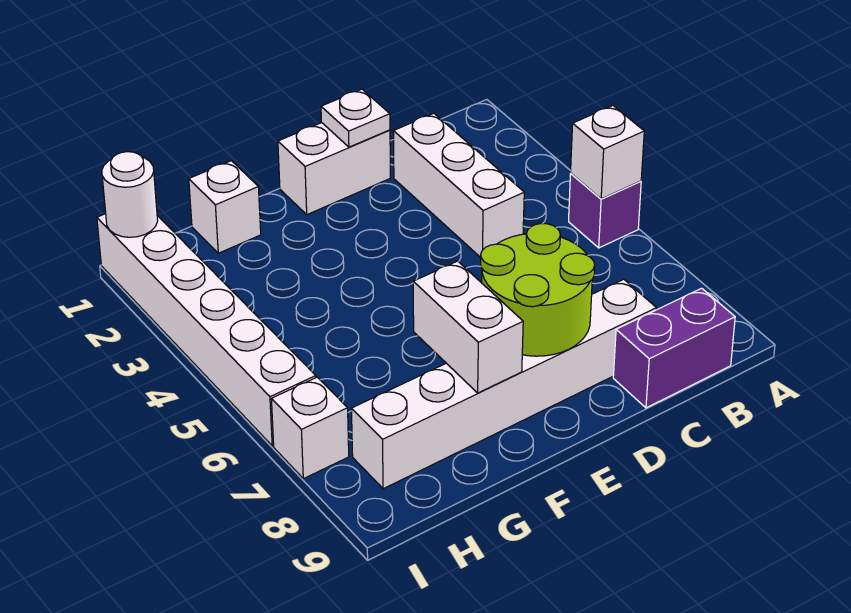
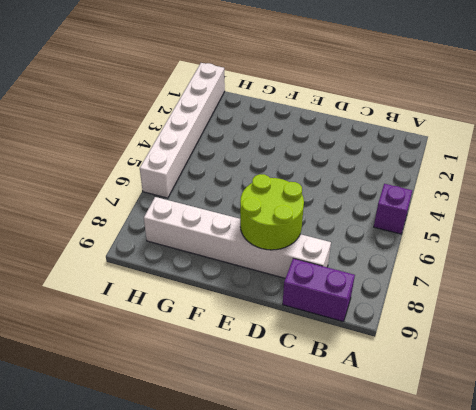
none -> white 1x3 brick [394,113,524,258]
none -> white 1x2 brick [278,123,390,215]
none -> white 1x1 brick [189,161,261,253]

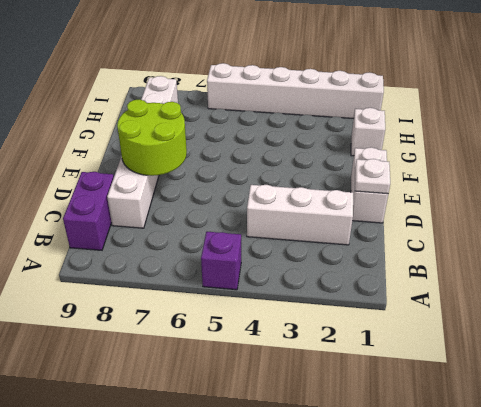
none -> white 1x1 brick [271,377,349,479]
none -> white 1x1 brick [571,106,644,199]
none -> white 1x2 brick [413,261,523,393]

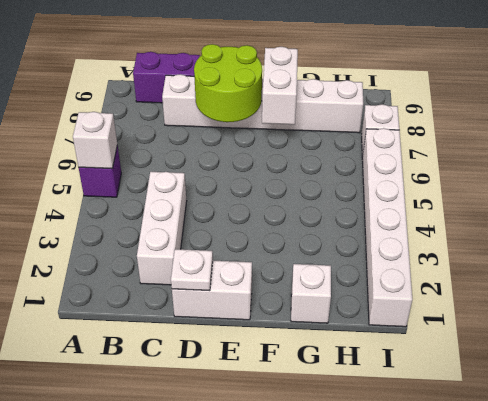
none -> white 1x1 round brick [102,152,158,237]

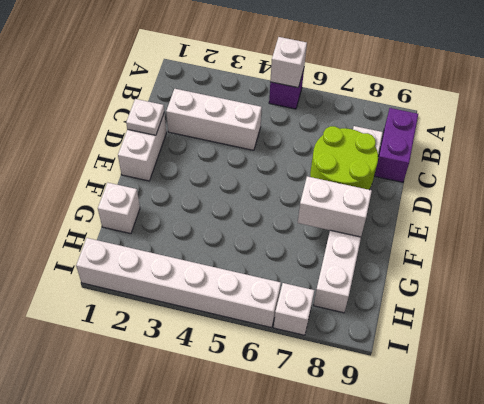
none -> white 1x1 round brick [102,152,158,237]

